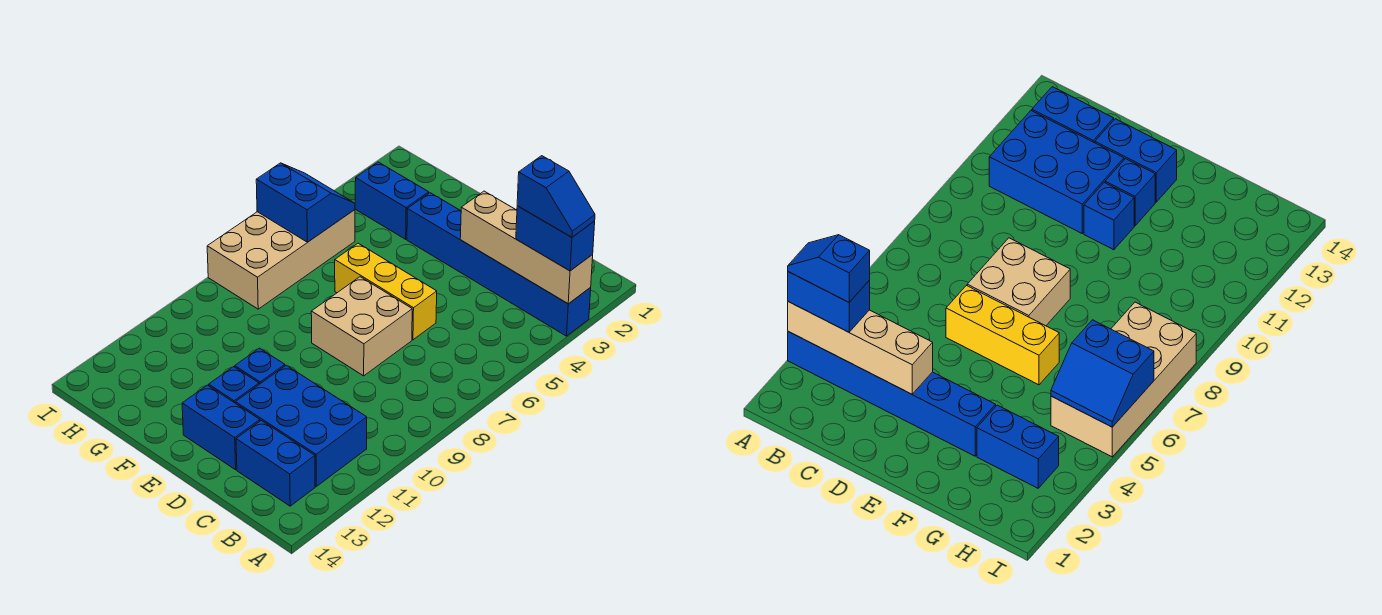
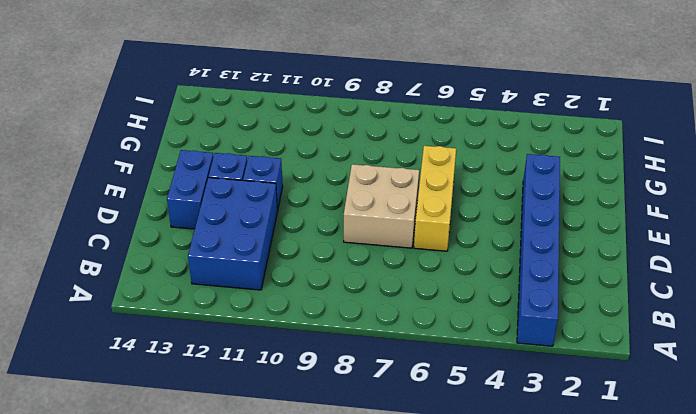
none -> blue 1x2 brick [236,420,315,506]
none -> blue 1x2 brick [355,162,429,239]
none -> tan 2x4 brick [207,210,355,309]

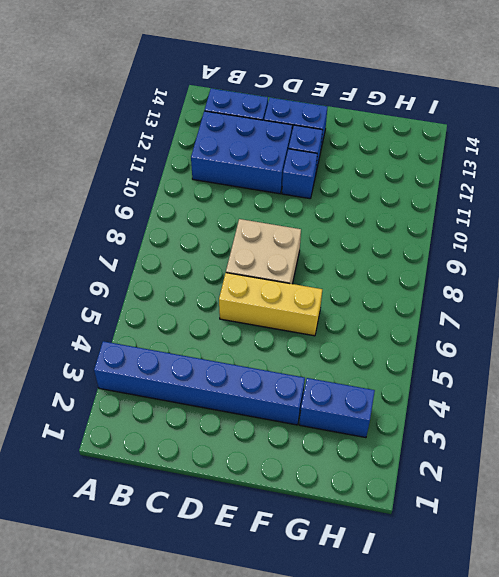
none -> tan 2x4 brick [207,210,355,309]
none -> tan 1x4 brick [460,191,593,304]
none -> blue 2x2 slope [256,163,355,242]

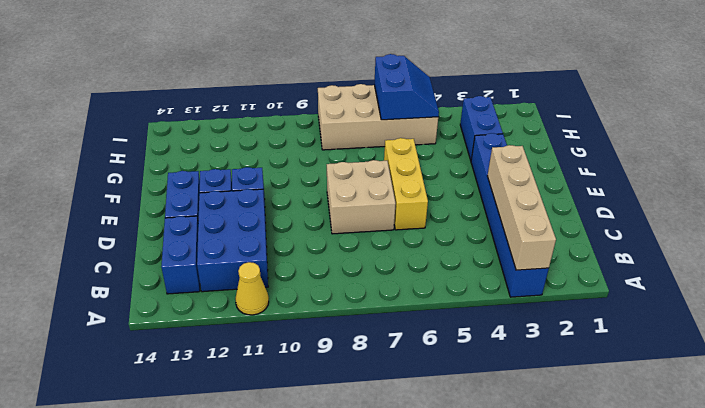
yellow 1x1 cone [235,262,269,315] -> none
none -> blue 1x2 brick [516,206,595,271]
none -> blue 1x2 slope [517,156,595,237]

